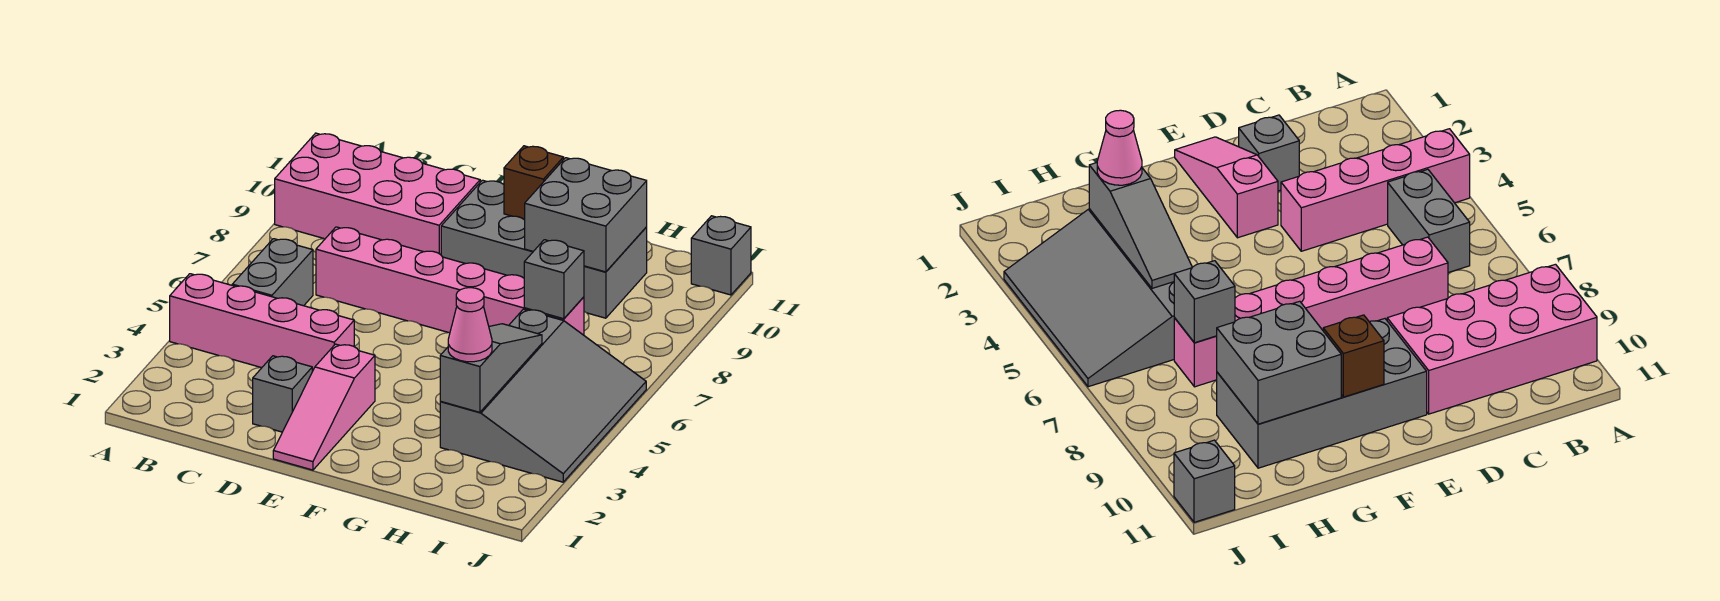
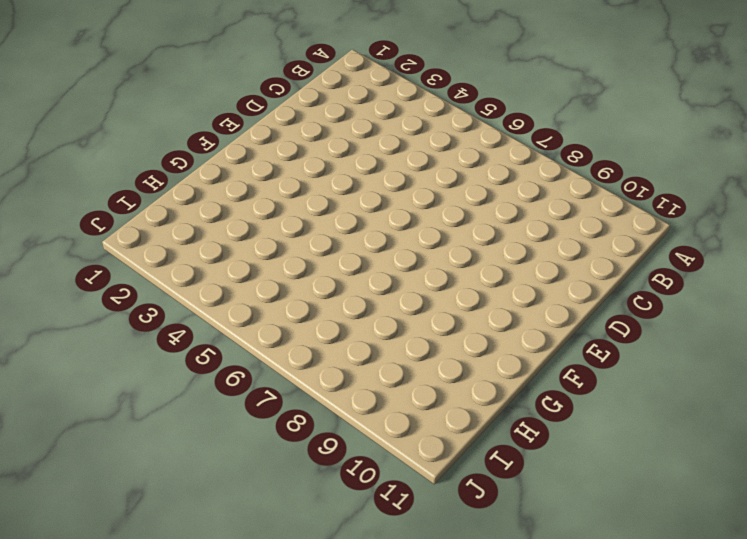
none -> pink 1x4 brick [170,274,354,371]
none -> pink 2x4 brick [275,133,480,255]
none -> grey 1x2 brick [232,239,313,306]

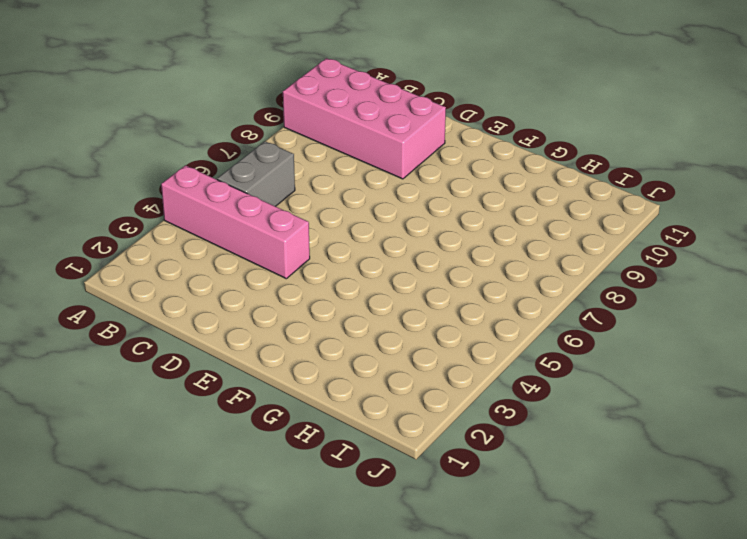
none -> pink 1x6 brick [316,227,584,335]
none -> grey 1x1 brick [253,356,312,432]
none -> pink 1x3 slope [273,344,375,470]

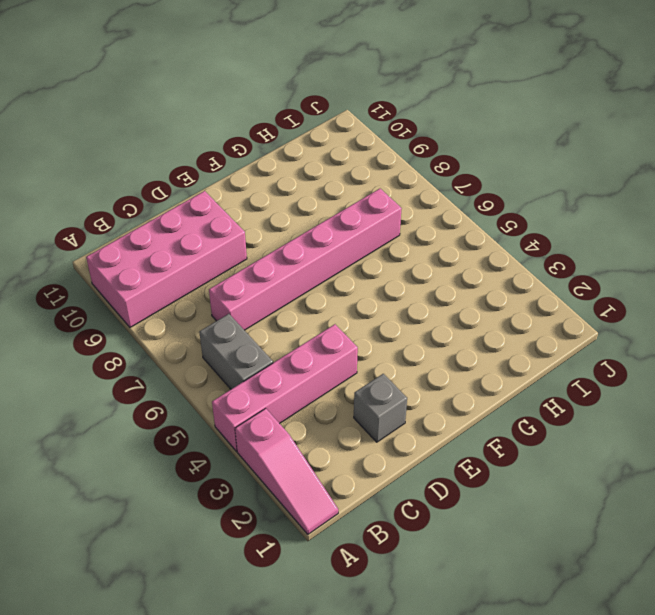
pink 1x3 slope [235,408,338,534] -> pink 1x3 slope moved to [273,344,375,470]
none -> grey 2x4 brick [441,180,647,318]
none -> grey 3x4 slope [440,309,646,482]
none -> grey 1x1 brick [691,216,751,295]

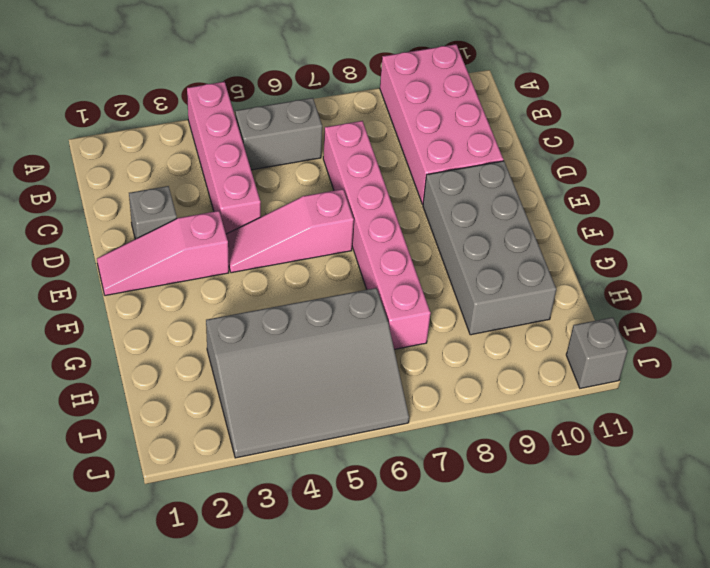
pink 1x3 slope [226,189,354,273] -> none
none -> brown 1x1 brick [504,146,564,220]
none -> grey 2x2 brick [525,158,647,272]
none -> grey 1x3 slope [440,324,542,412]

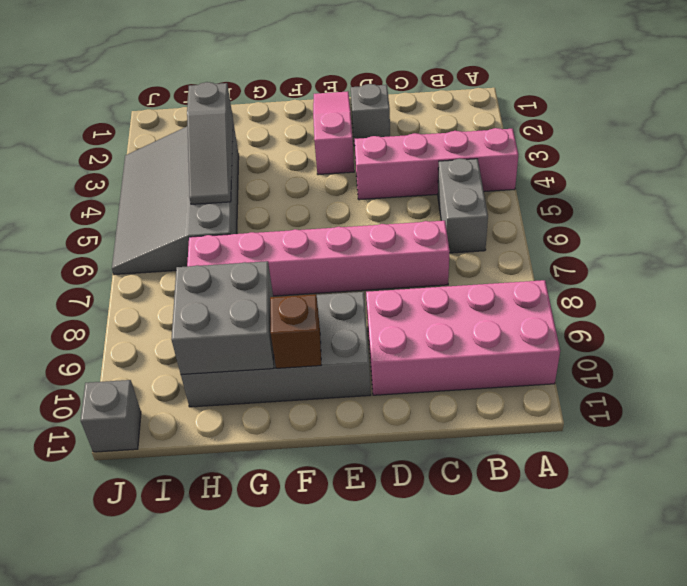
none -> grey 1x1 brick [524,240,584,319]
none -> pink 1x1 cone [448,288,492,362]

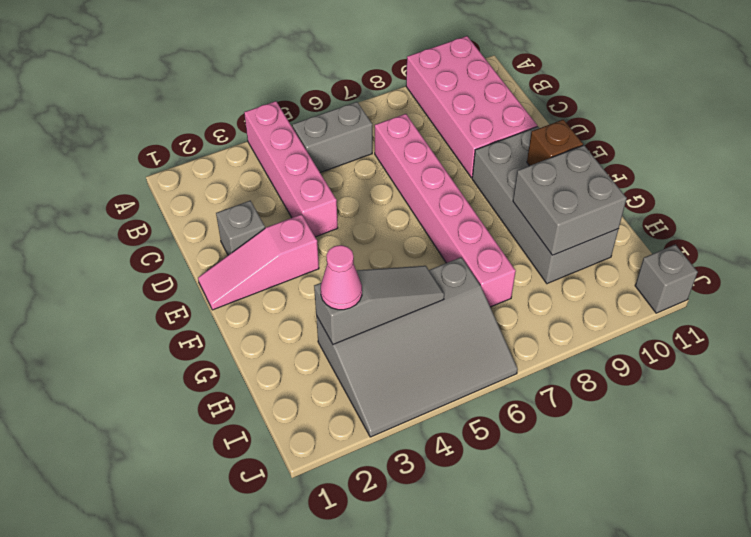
none -> grey 1x1 brick [524,240,584,319]

